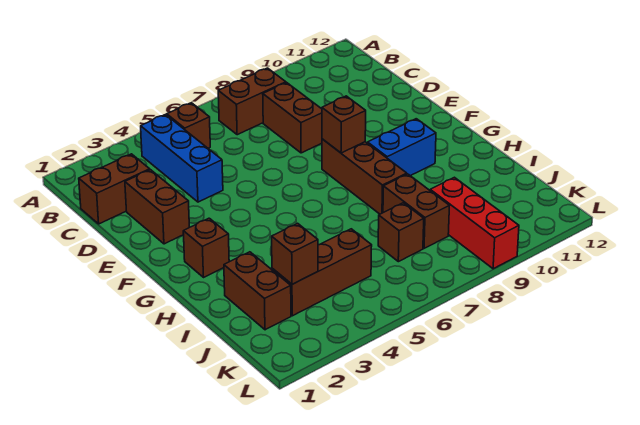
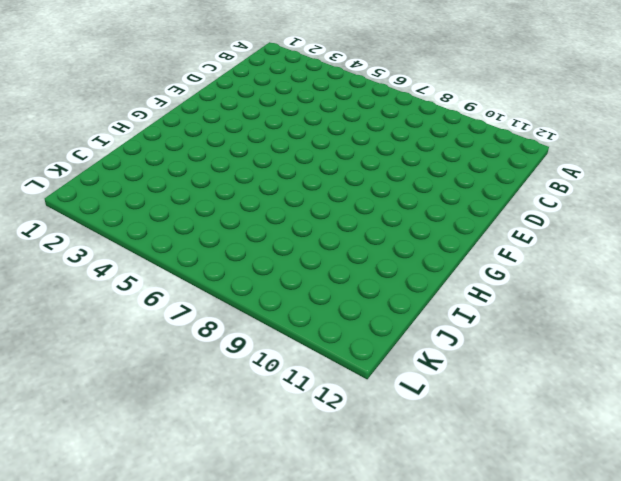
none -> blue 1x3 brick [141,115,223,202]
none -> brown 1x1 brick [167,103,210,148]
none -> brown 1x2 brick [218,68,286,135]

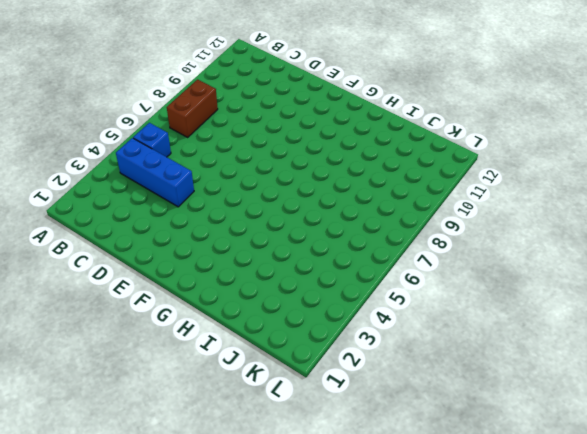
blue 1x1 brick [133,123,171,157] -> brown 1x1 brick [167,103,210,148]
none -> brown 1x2 brick [79,154,150,224]
none -> brown 1x2 brick [263,83,322,153]
none -> brown 1x2 brick [125,170,189,244]

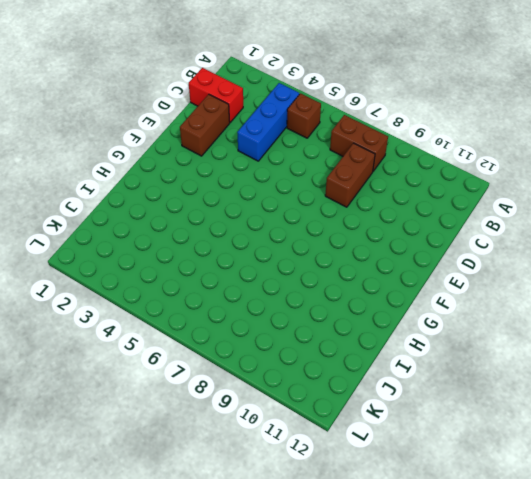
red 1x2 brick [189,68,243,122] -> brown 1x2 brick [79,154,150,224]
none -> brown 1x3 brick [322,139,407,214]
none -> brown 1x1 brick [183,218,229,277]
none -> blue 1x2 brick [368,119,436,176]

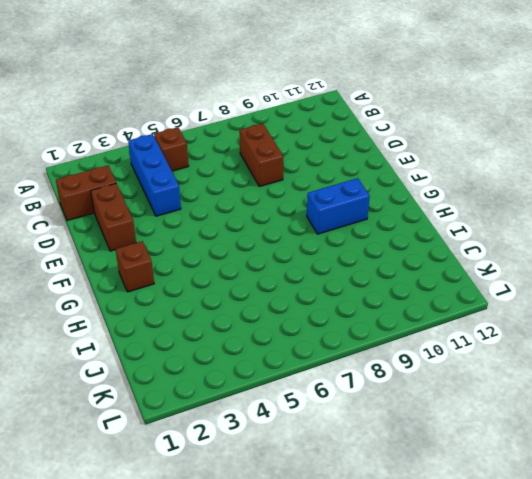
none -> brown 1x2 brick [218,68,286,135]
none -> brown 1x3 brick [322,139,407,214]
none -> brown 1x2 brick [224,252,291,330]

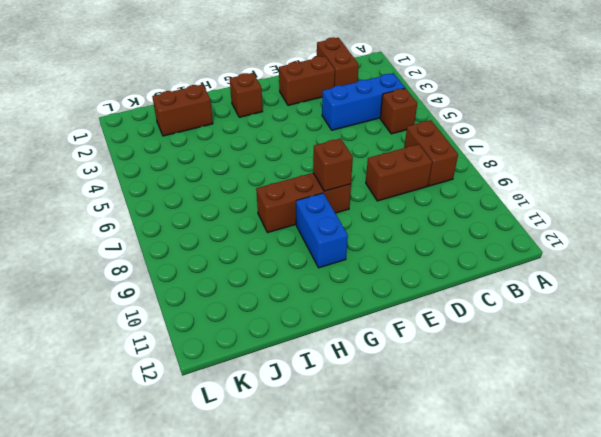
none -> brown 1x2 brick [383,174,449,248]
none -> brown 1x3 brick [272,229,372,316]
none -> brown 1x1 brick [378,203,424,262]

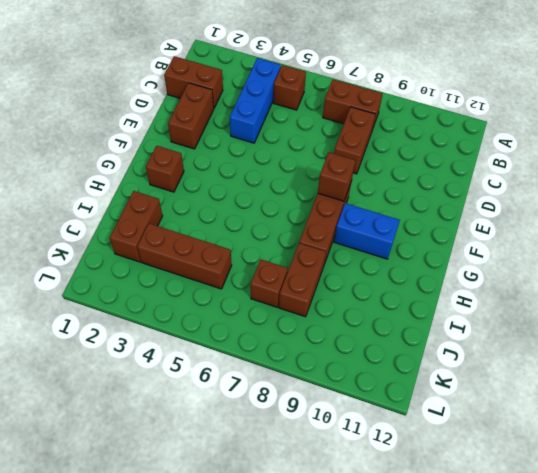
none -> red 1x3 brick [430,177,519,269]
none -> brown 1x1 brick [272,223,318,284]

